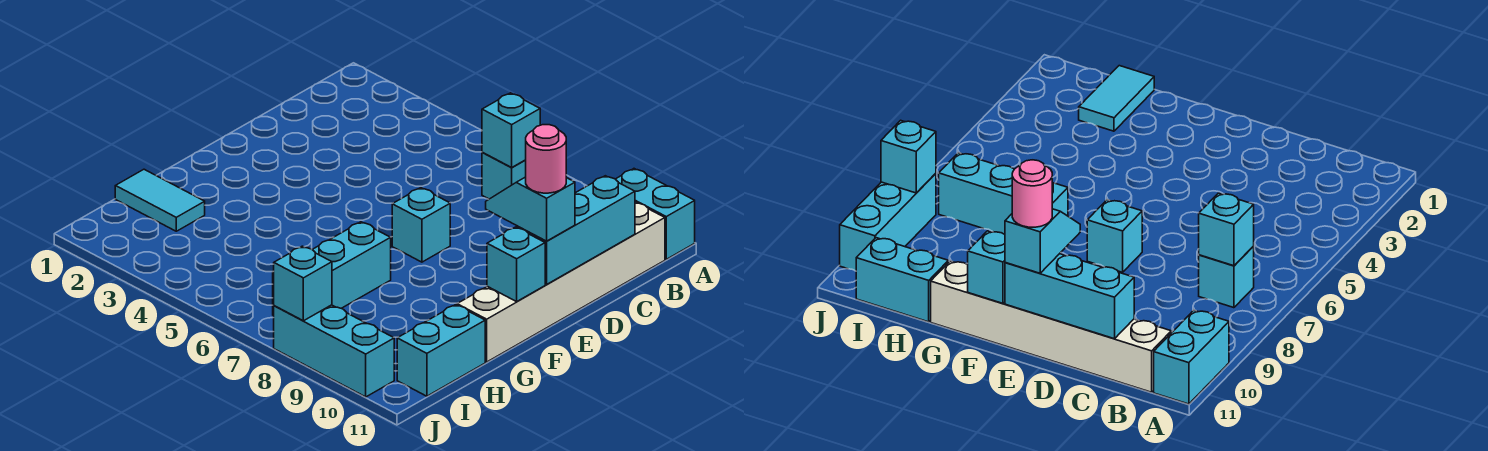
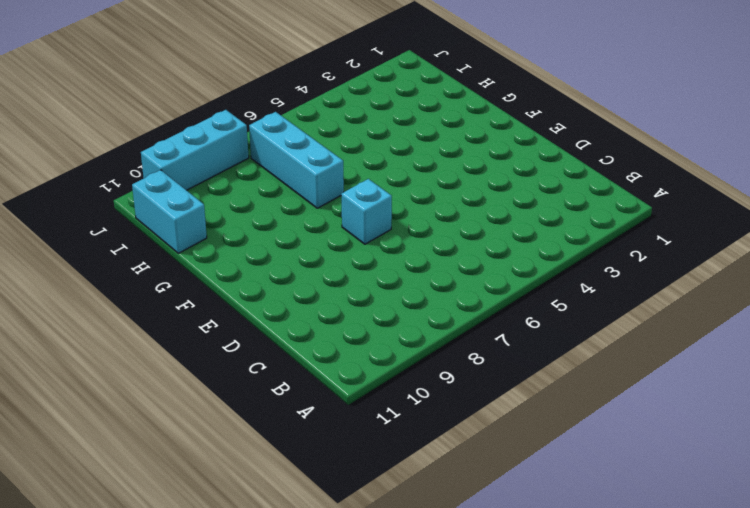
none -> cyan 1x2 brick [616,169,695,259]
none -> cyan 1x1 brick [482,152,526,199]
none -> white 1x6 brick [457,202,665,362]

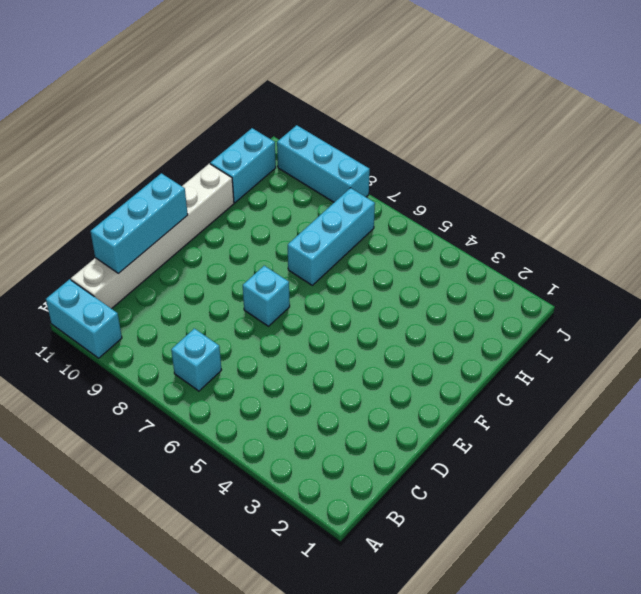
none -> cyan 1x2 tile [115,169,205,231]
none -> cyan 1x1 brick [482,93,540,167]
none -> cyan 1x1 brick [487,227,545,302]

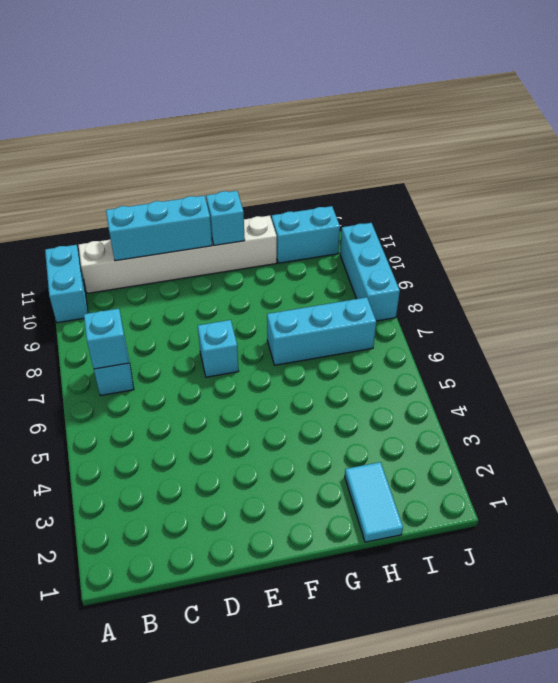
none -> cyan 1x1 brick [273,246,332,321]
none -> cyan 1x2 slope [486,177,575,241]
none -> pink 1x1 round brick [526,125,566,193]

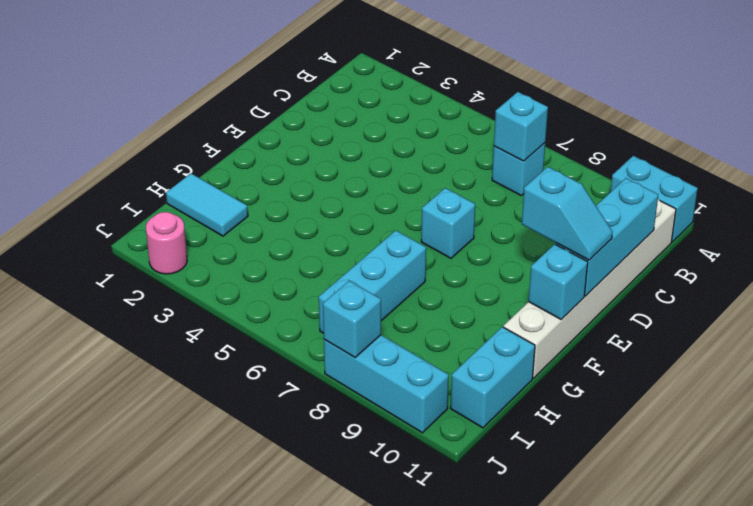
cyan 1x2 slope [522,167,613,260] -> cyan 1x2 slope turned to [486,177,575,241]
pink 1x1 round brick [146,212,187,274] -> pink 1x1 round brick moved to [526,125,566,193]

